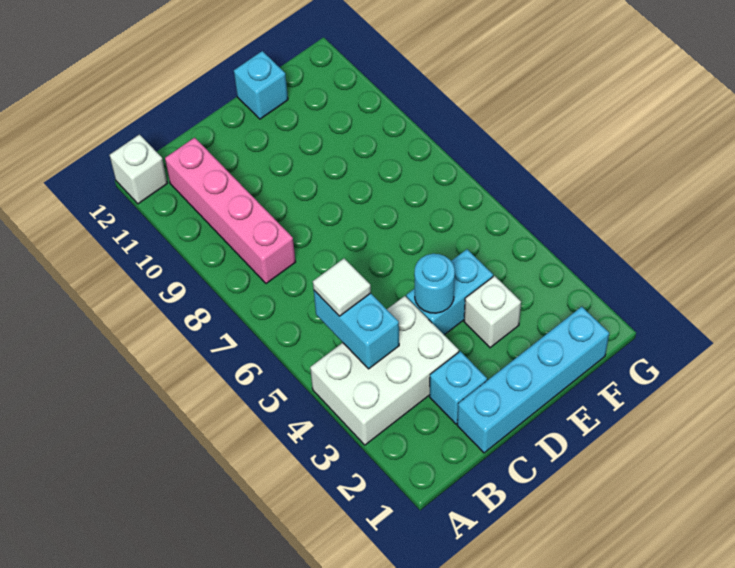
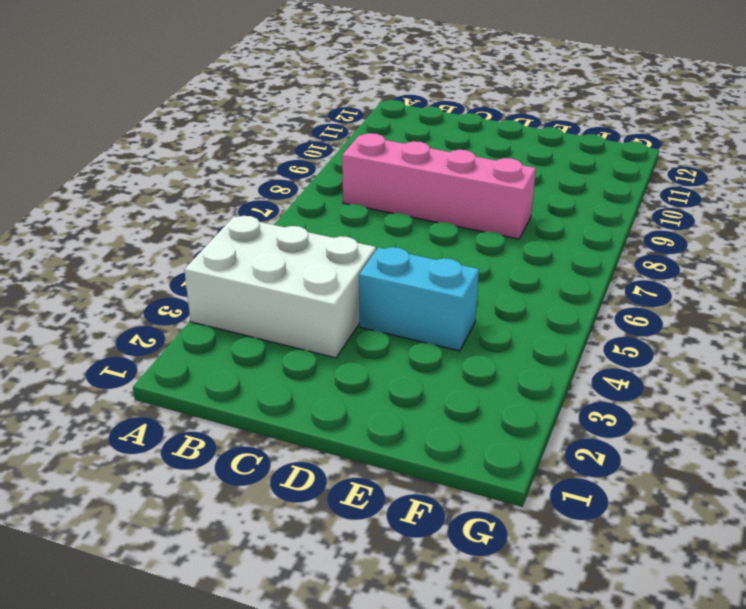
pink 1x4 brick [342,133,536,239] -> pink 1x4 brick turned to [165,138,296,284]
none -> white 1x1 brick [110,135,167,204]
none -> cyan 1x4 brick [457,307,609,453]

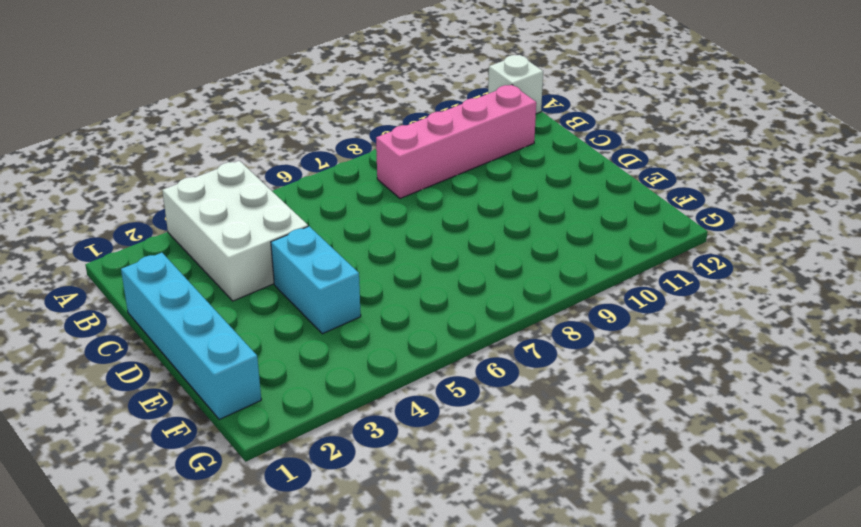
none -> cyan 1x1 brick [430,351,487,424]
none -> white 1x1 brick [464,276,521,348]

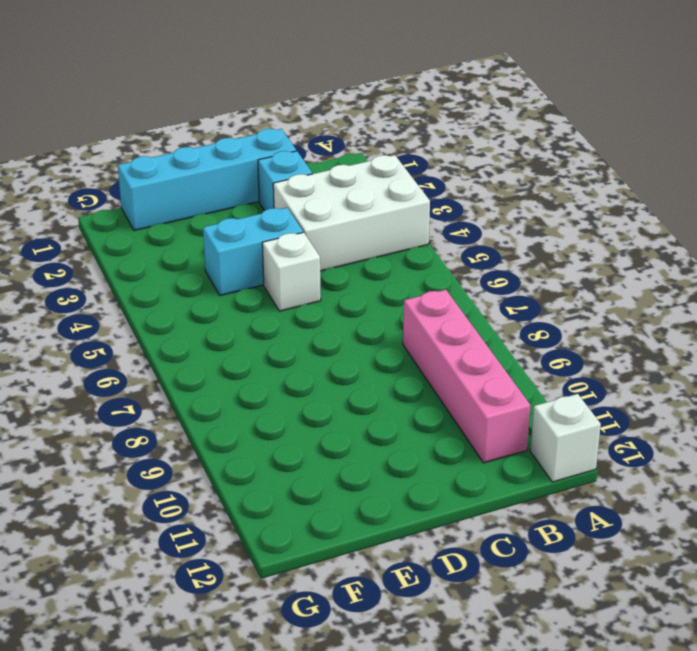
white 1x1 brick [262,232,321,311] -> white 1x1 brick moved to [464,276,521,348]
none -> cyan 1x1 brick [234,51,288,119]
none -> cyan 1x2 brick [314,291,399,369]

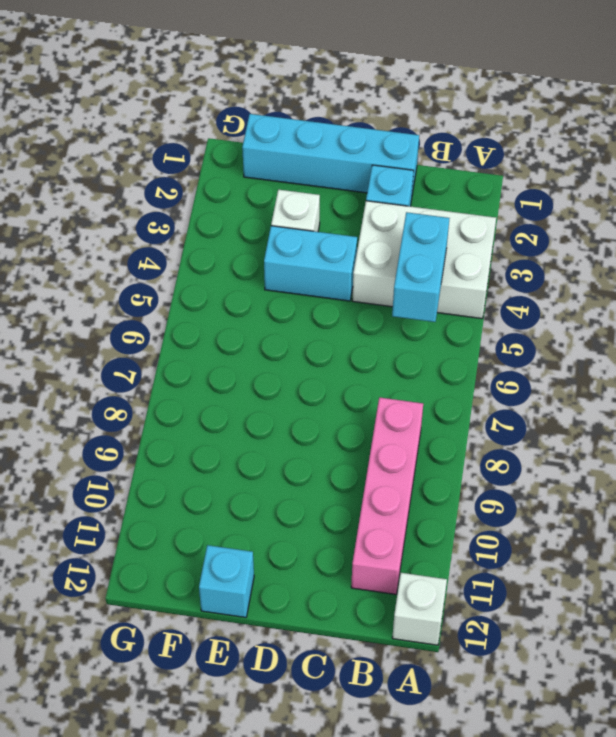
none -> cyan 1x1 round brick [414,254,455,313]
none -> white 1x1 tile [313,259,371,316]

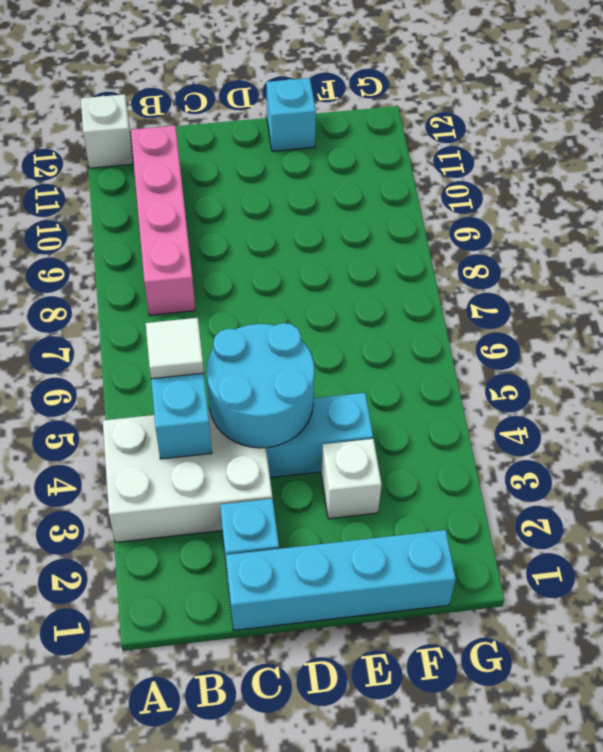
cyan 2x2 round brick [207,323,314,448] -> cyan 1x1 round brick [414,254,455,313]

